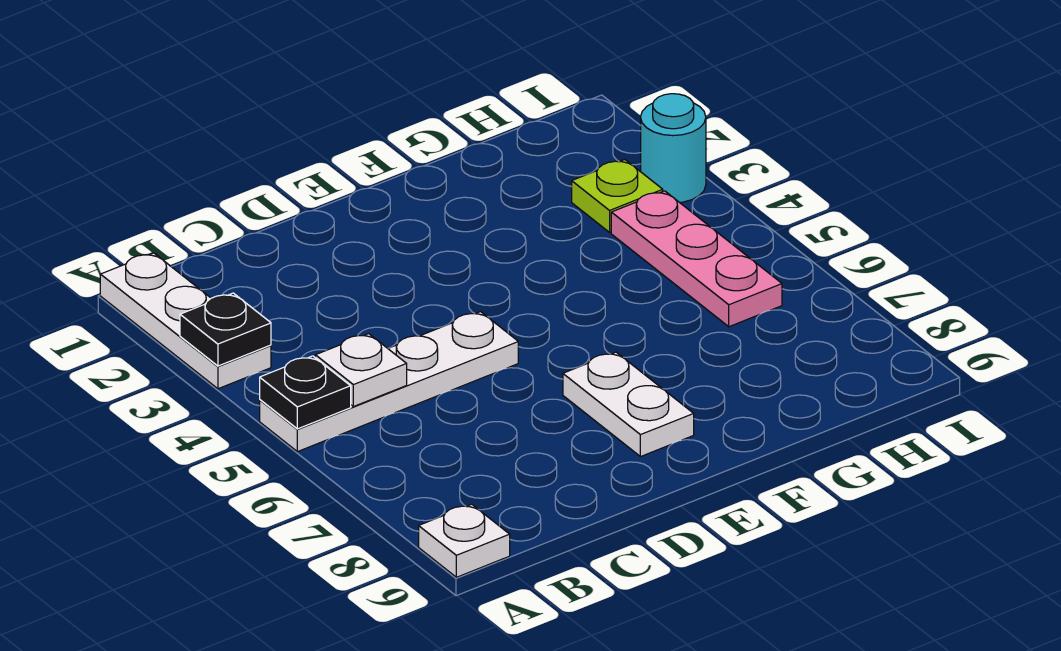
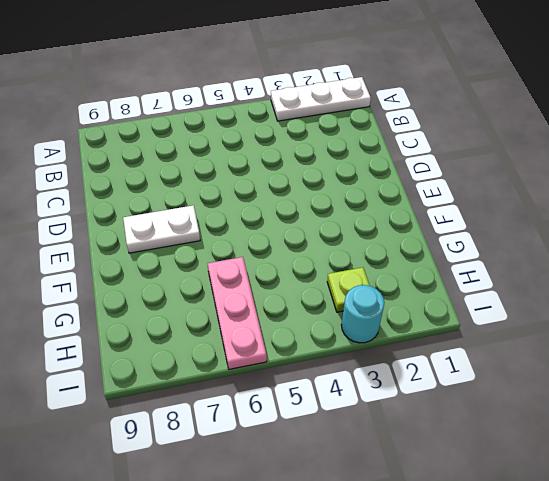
pink 1x3 plate [208,257,267,369] -> pink 1x3 plate turned to [611,191,782,327]
none -> white 1x4 plate [260,312,518,452]
none -> white 1x1 plate [419,504,510,577]

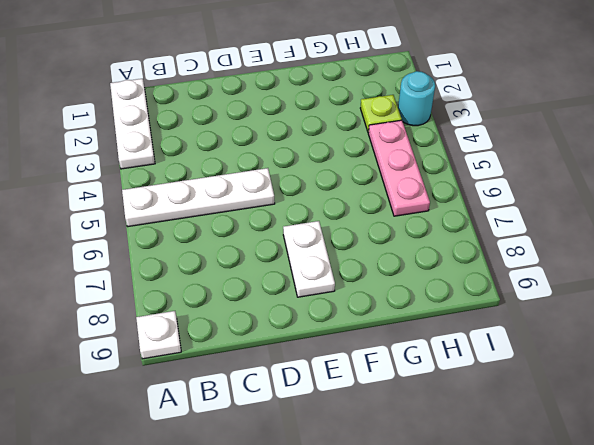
none -> black 1x1 plate [180,293,271,366]
none -> black 1x1 plate [260,356,351,429]

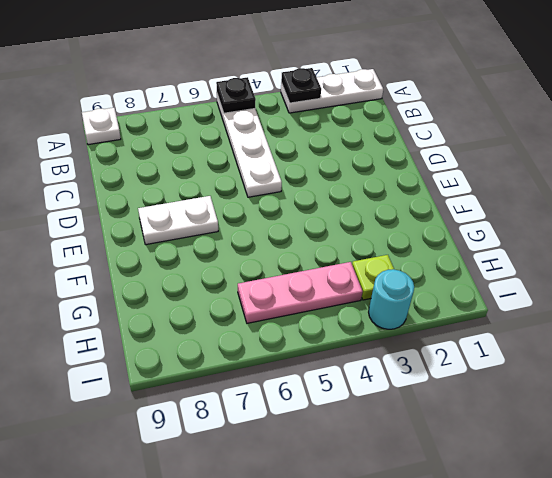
none -> white 1x1 plate [315,334,407,407]

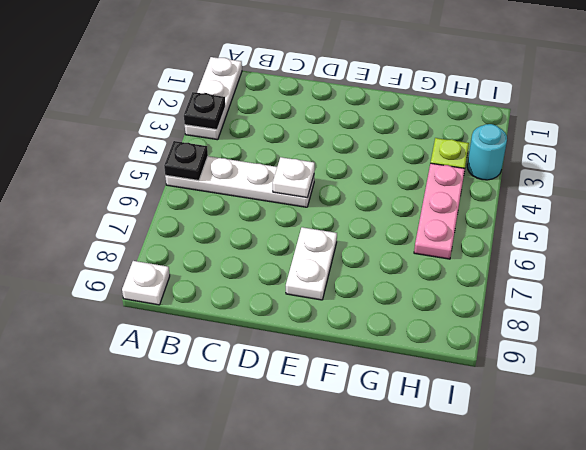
white 1x1 plate [273,157,315,198] -> white 1x1 plate moved to [315,334,407,407]

